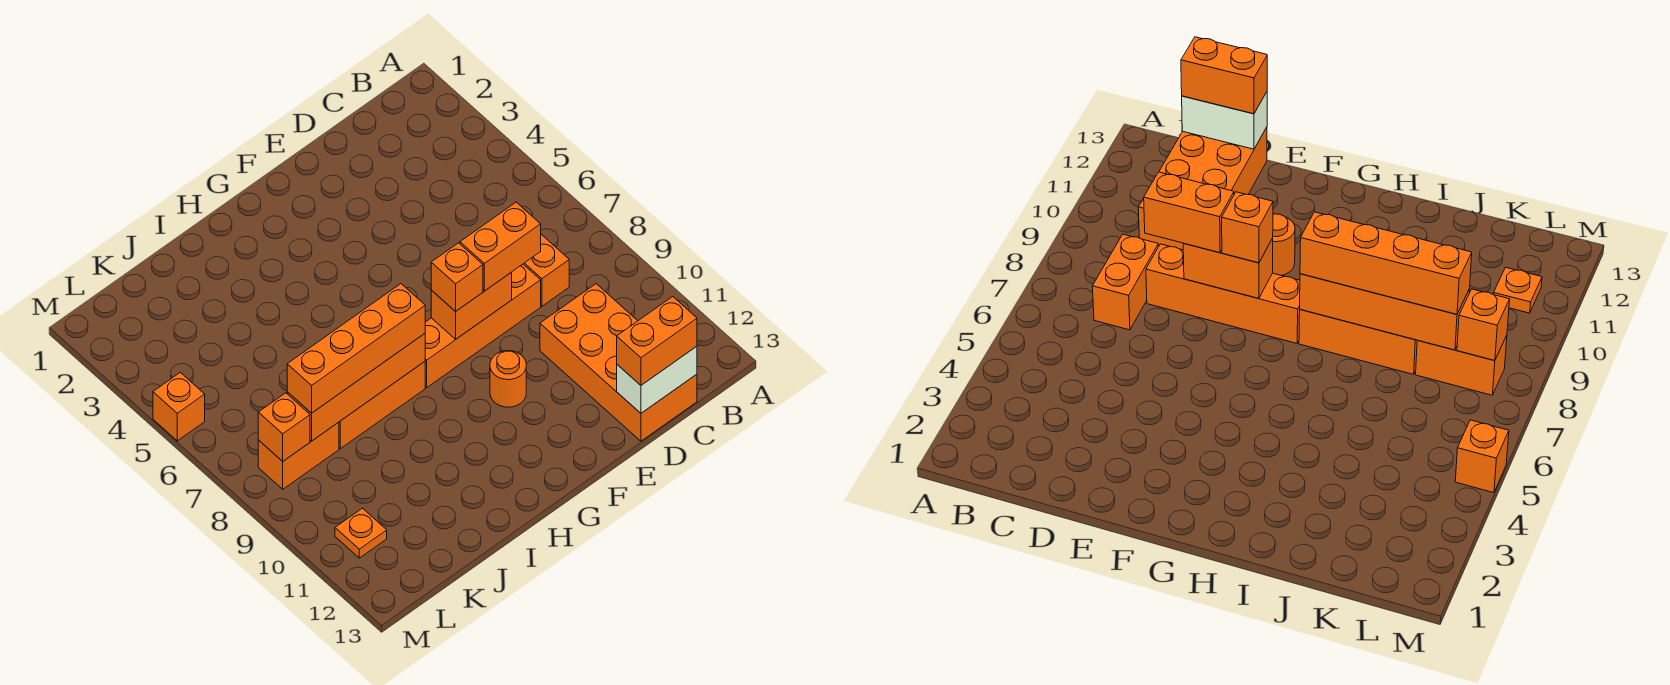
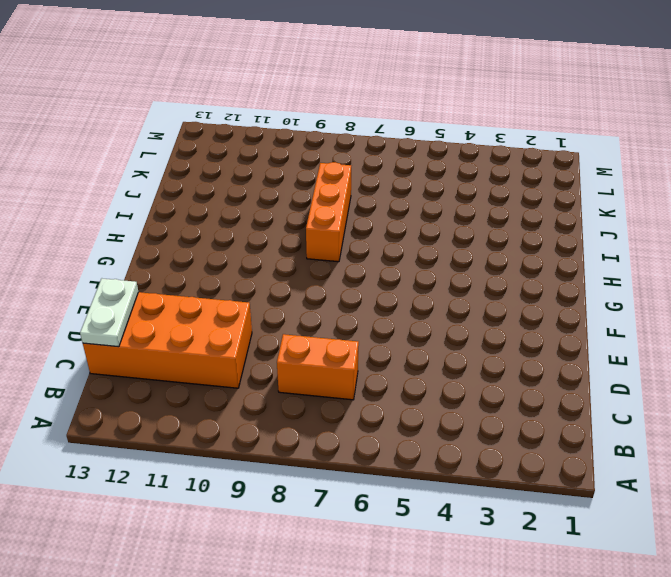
white 1x2 plate [80,279,138,347] -> white 1x2 brick [617,346,697,413]
none -> orange 1x4 brick [425,264,541,387]
none -> orange 1x1 round brick [490,351,526,407]
none -> orange 1x2 brick [258,422,339,489]

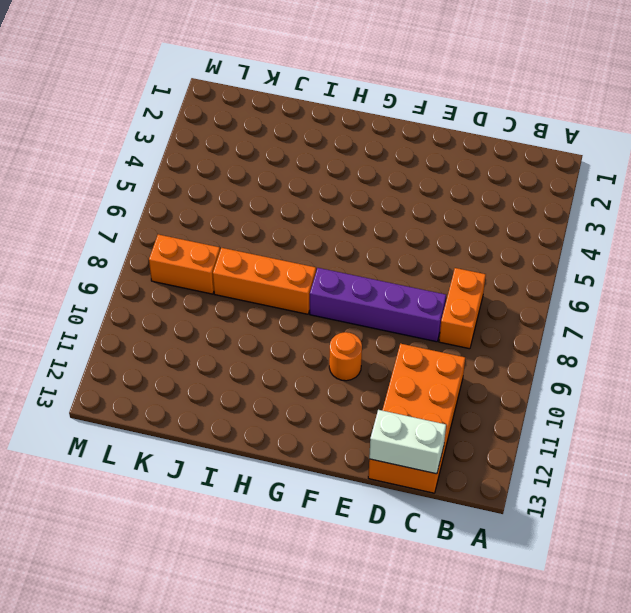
purple 1x4 brick [310,268,446,342] -> orange 1x4 brick [425,264,541,387]
none -> orange 1x1 plate [335,508,387,558]
none -> orange 1x1 brick [153,372,205,441]
none -> orange 1x2 brick [431,272,512,339]

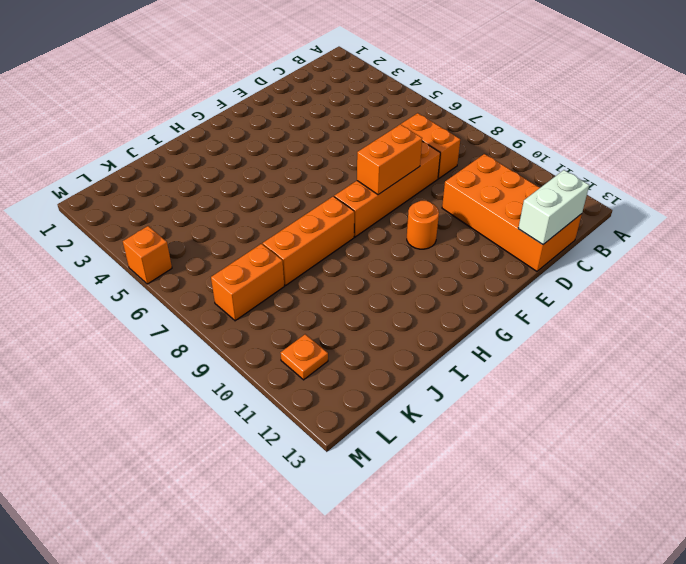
none -> orange 1x4 brick [287,334,425,441]
none -> orange 1x1 brick [258,393,310,461]
none -> orange 1x2 brick [617,297,697,385]

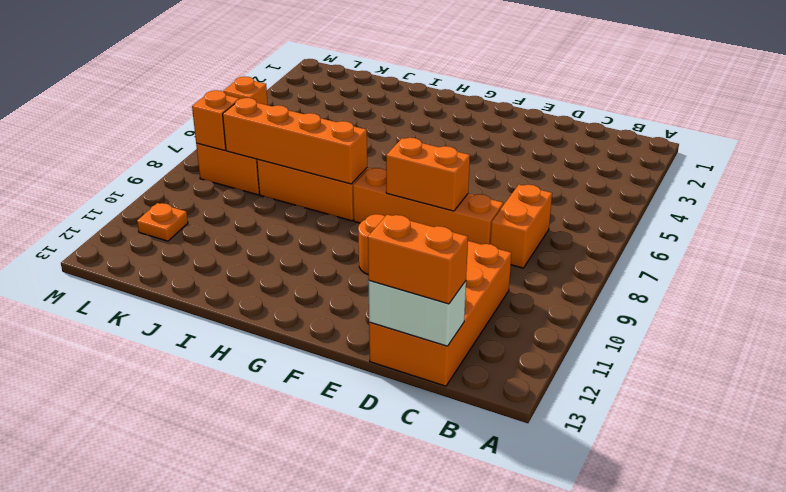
none -> orange 1x2 brick [460,202,541,291]
none -> orange 1x1 brick [431,243,483,312]
none -> orange 1x4 brick [287,284,425,413]

